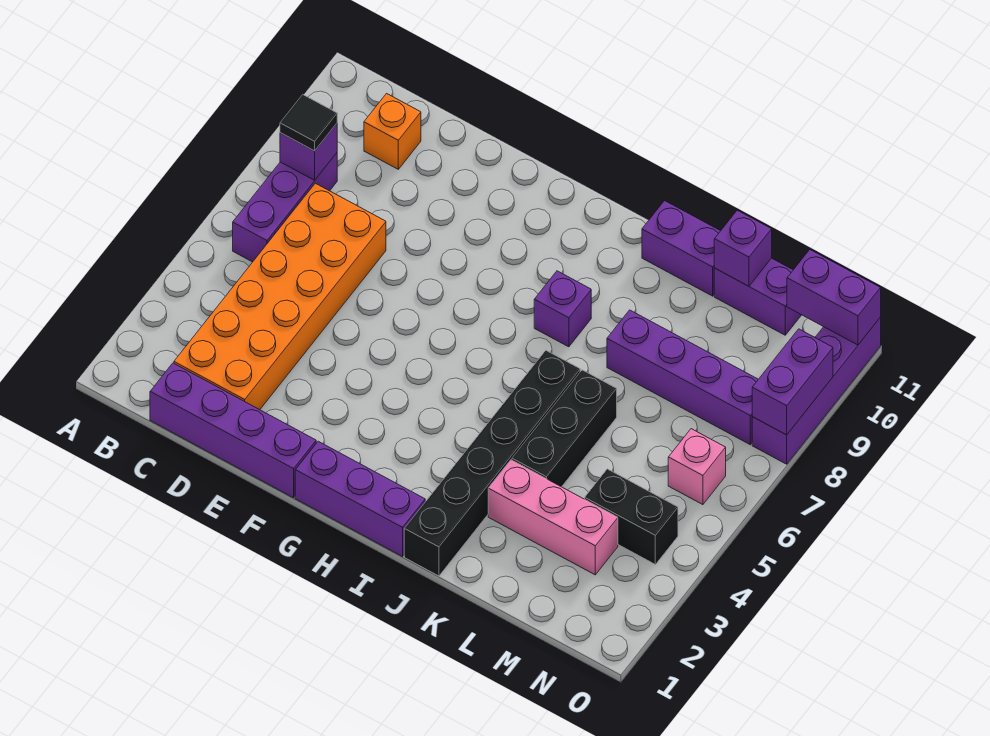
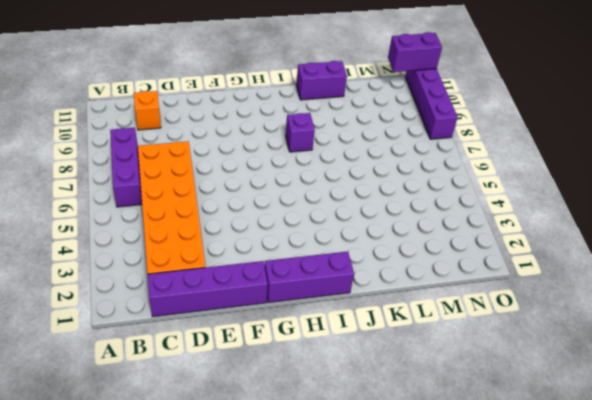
none -> black 1x6 brick [404,351,580,576]
none -> pink 1x3 brick [488,460,618,575]
none -> black 1x3 brick [512,370,617,487]

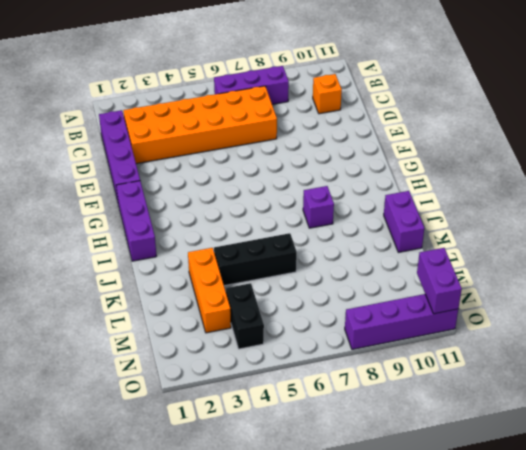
orange 1x3 brick [188,248,231,333] -> pink 1x3 brick [488,460,618,575]
none -> black 1x6 brick [404,351,580,576]
none -> purple 1x4 brick [607,310,758,445]
none -> purple 1x2 brick [714,258,801,335]

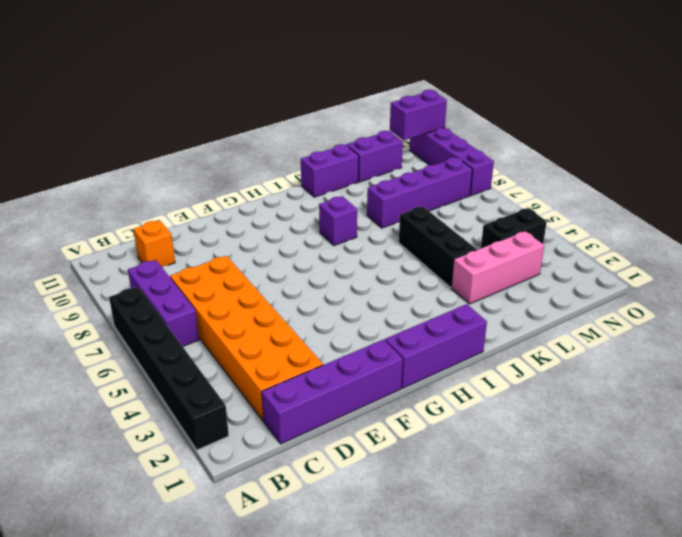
black 1x6 brick [109,287,229,450] -> black 1x6 brick moved to [404,351,580,576]
none -> pink 1x1 brick [668,429,726,505]
none -> purple 1x1 brick [280,124,337,180]
none -> purple 1x1 brick [714,210,772,286]

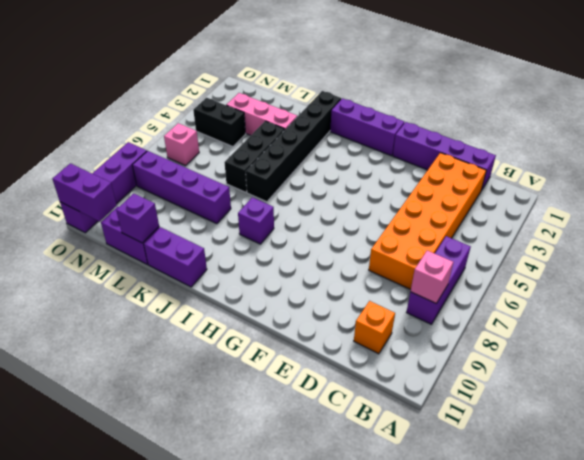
pink 1x1 brick [410,250,453,303] -> purple 1x1 brick [280,124,337,180]
none -> purple 1x2 brick [752,329,833,435]
none -> black 1x1 tile [280,95,337,151]

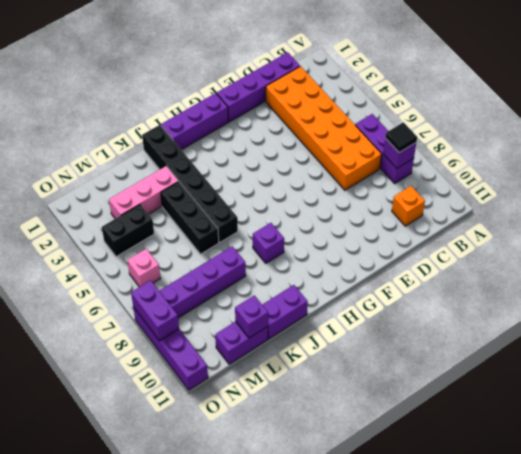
none -> purple 1x2 brick [787,250,881,345]

